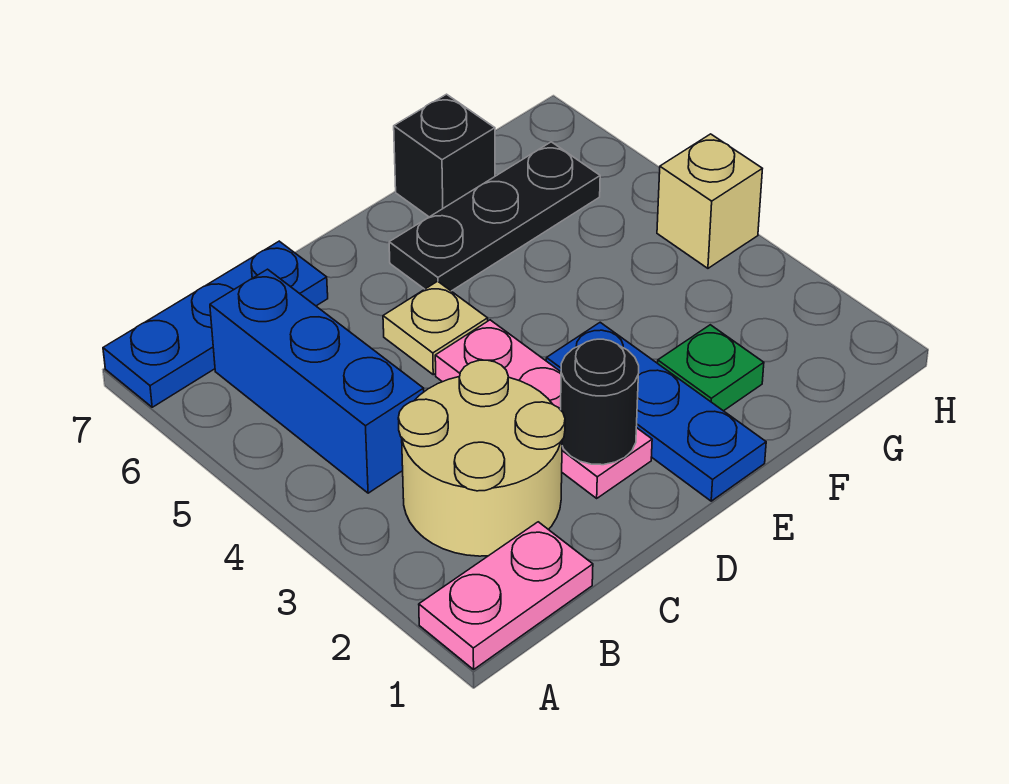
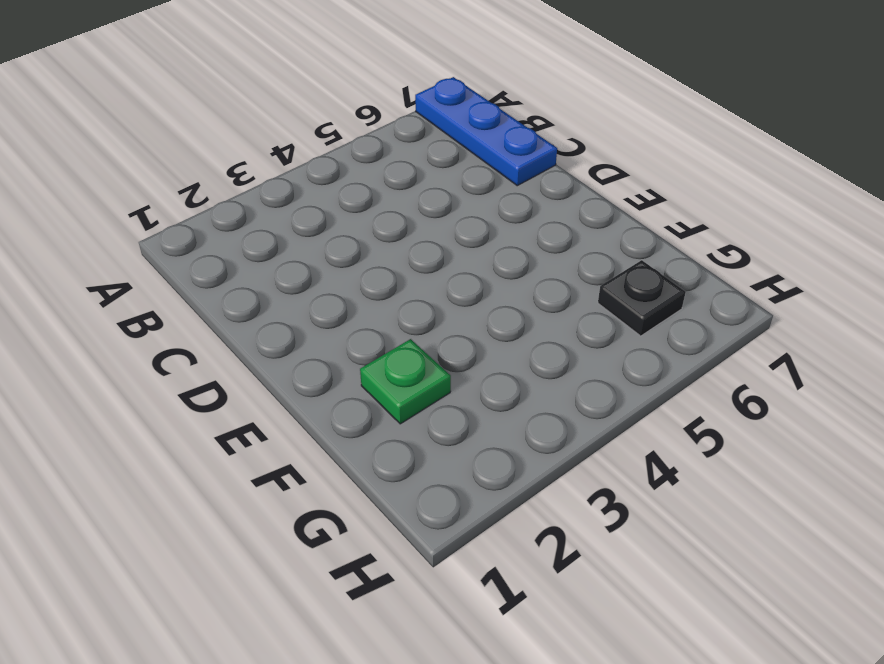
black 1x1 plate [598,260,686,336] -> black 1x3 plate [389,142,600,291]
none -> pink 1x2 plate [419,522,593,669]
none -> tan 2x2 round brick [398,360,565,556]
none -> blue 1x3 brick [210,269,424,493]

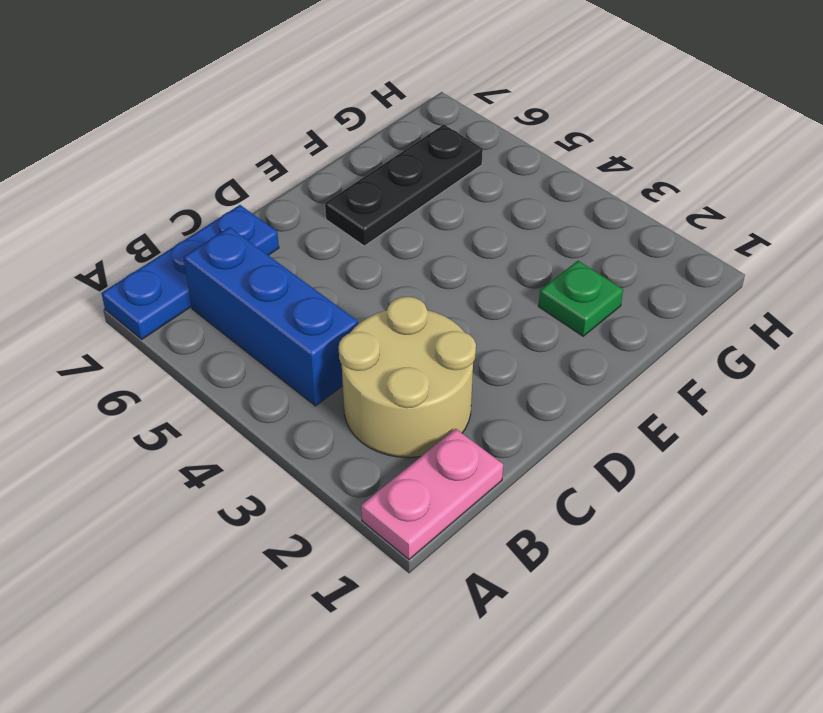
none -> pink 1x3 plate [435,320,652,498]
none -> tan 1x1 plate [383,281,488,375]
none -> blue 1x3 plate [546,322,766,501]

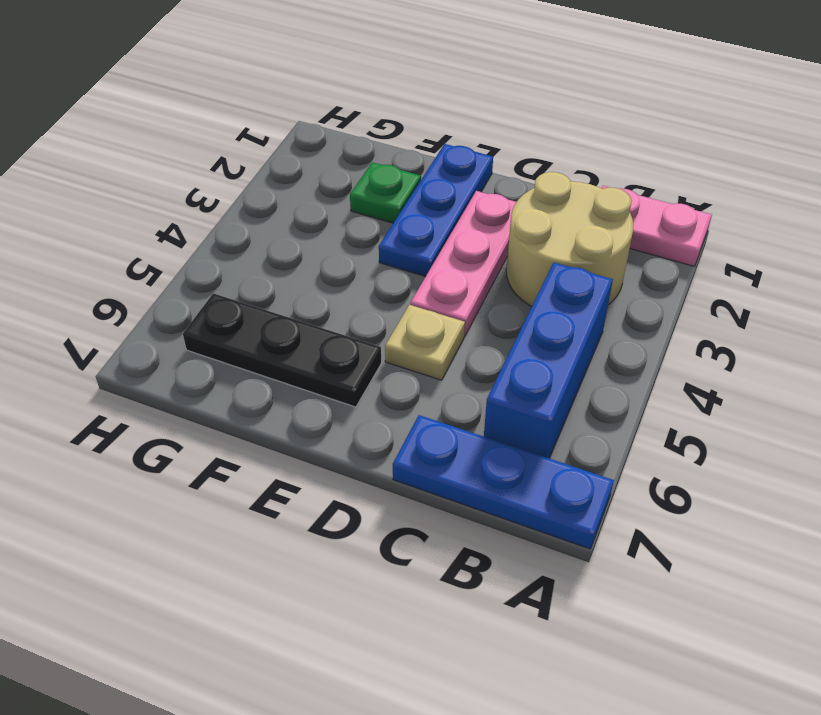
none -> black 1x1 brick [394,94,495,217]
none -> tan 1x1 brick [657,134,762,268]
none -> black 1x1 round brick [561,339,639,465]

